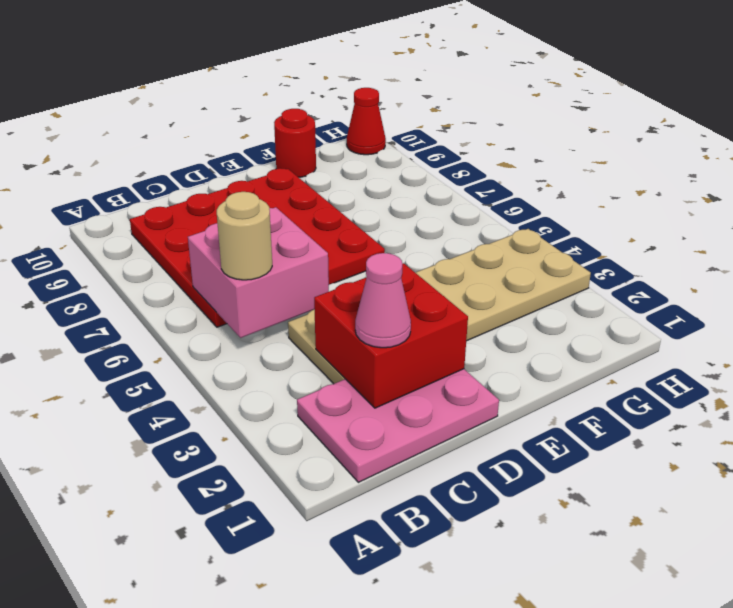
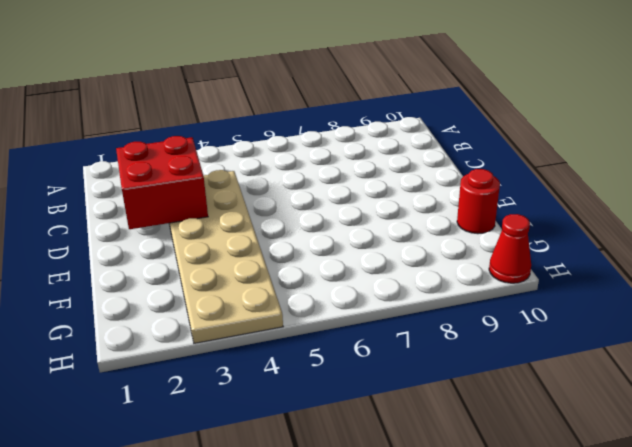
none -> pink 2x3 plate [297,369,499,482]
none -> red 4x4 plate [130,168,385,327]

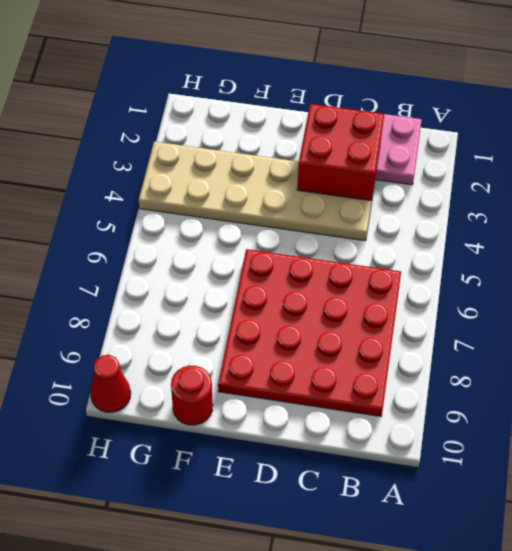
none -> pink 2x2 brick [188,207,329,338]
none -> tan 1x1 round brick [217,192,272,280]

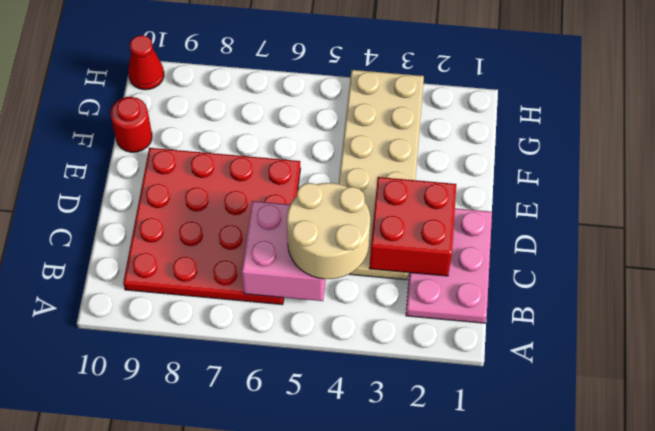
tan 2x2 round brick [287,183,370,279] -> tan 1x1 round brick [217,192,272,280]
none -> pink 1x1 cone [355,253,411,348]

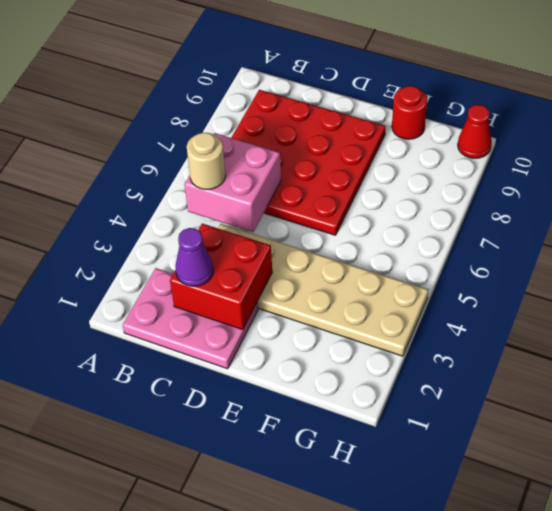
purple 1x1 cone [175,228,213,286] -> pink 1x1 cone [355,253,411,348]

